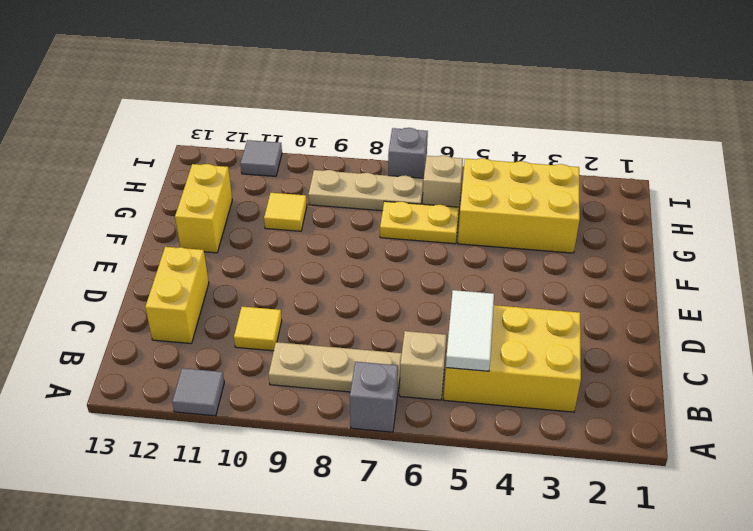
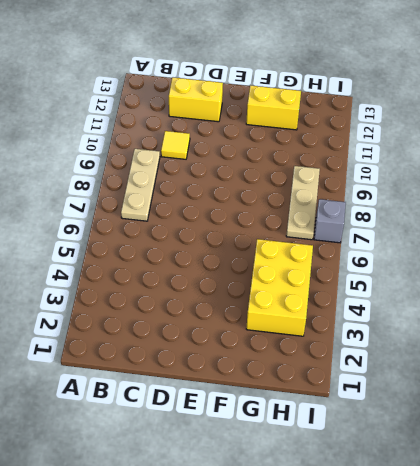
none -> grey 1x1 brick [350,362,398,432]
none -> grey 1x1 tile [172,368,224,416]
none -> yellow 2x3 brick [444,305,581,412]

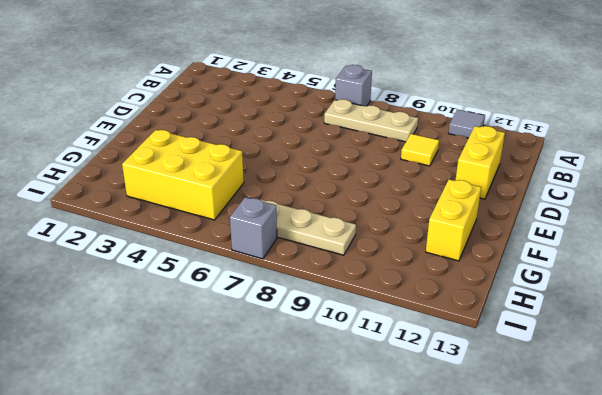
none -> yellow 2x3 brick [444,305,581,412]
none -> tan 1x1 brick [400,331,447,400]
none -> yellow 1x2 plate [380,201,459,244]

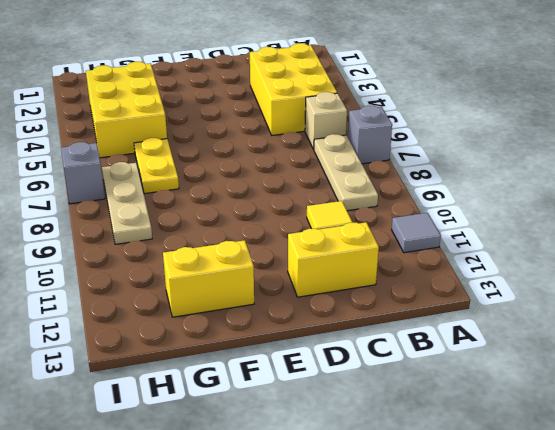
none -> yellow 1x1 tile [264,193,307,231]
none -> tan 1x1 brick [422,155,463,207]
none -> grey 1x1 tile [241,140,282,176]

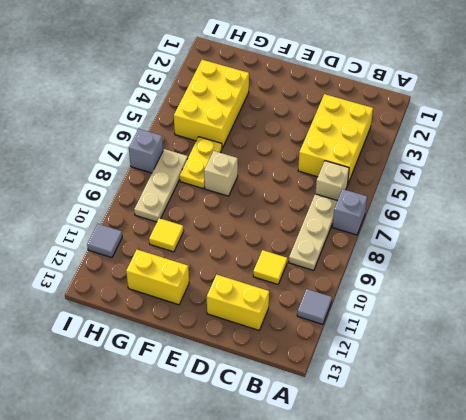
tan 1x1 brick [204,151,238,196] -> tan 1x1 brick moved to [422,155,463,207]
none -> white 1x2 tile [446,290,494,371]

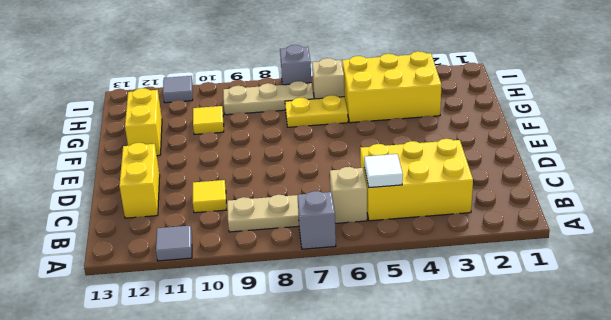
white 1x1 tile [364,154,403,188] -> white 1x2 tile [446,290,494,371]

